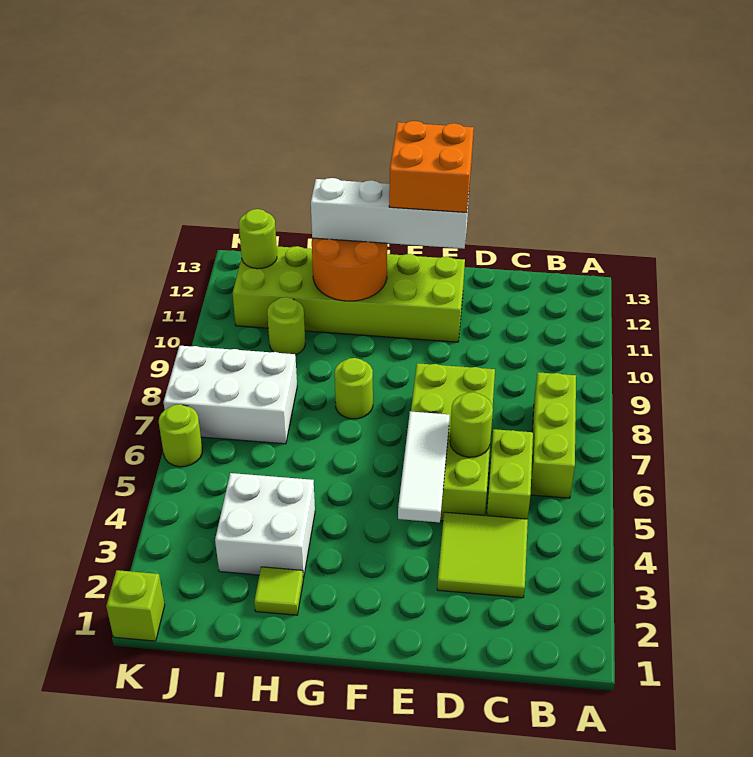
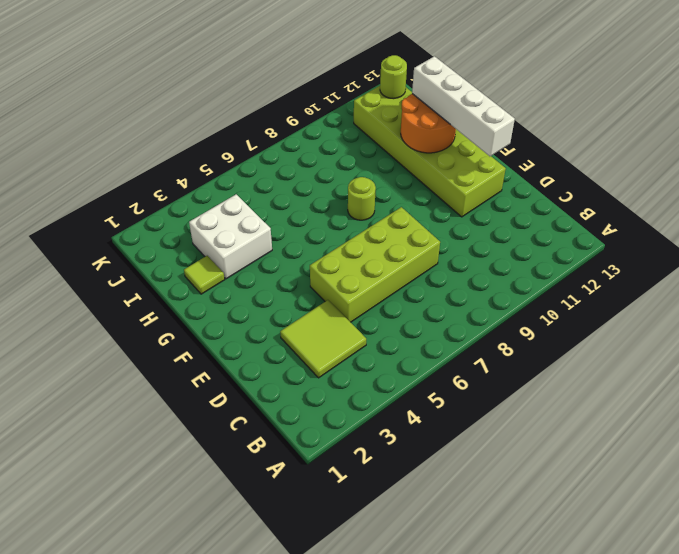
none -> lime 1x3 brick [531,372,576,498]
none -> lime 1x2 brick [487,429,533,519]
none -> white 2x3 brick [163,346,297,444]

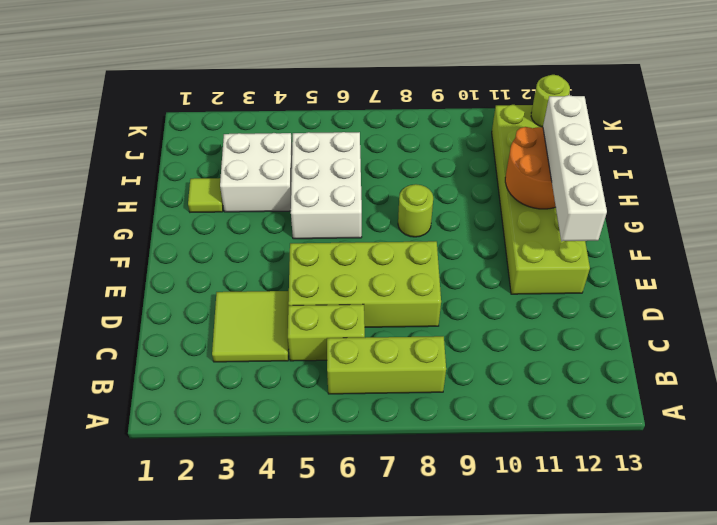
white 2x3 brick [291,132,362,239] -> white 2x3 brick moved to [163,346,297,444]
none -> lime 1x1 round brick [267,297,305,355]
none -> lime 1x1 brick [106,570,165,641]
none -> lime 1x1 round brick [159,404,202,467]

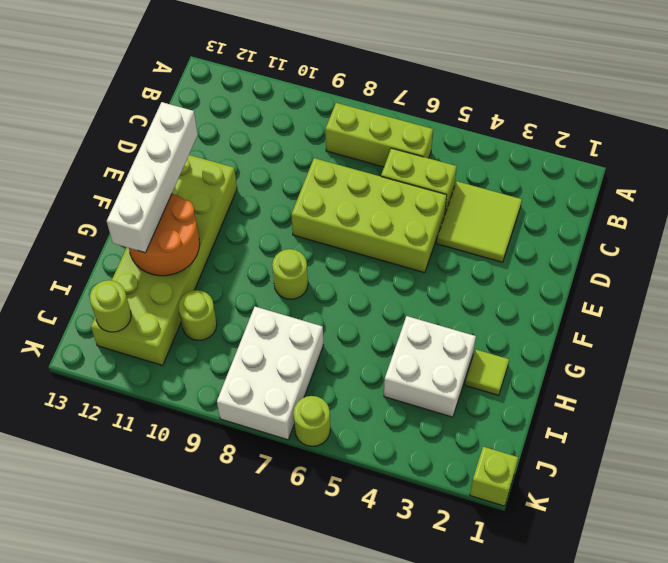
none -> lime 1x1 round brick [450,392,493,457]
none -> white 1x3 tile [398,411,450,522]
none -> orange 2x2 brick [389,121,474,213]

